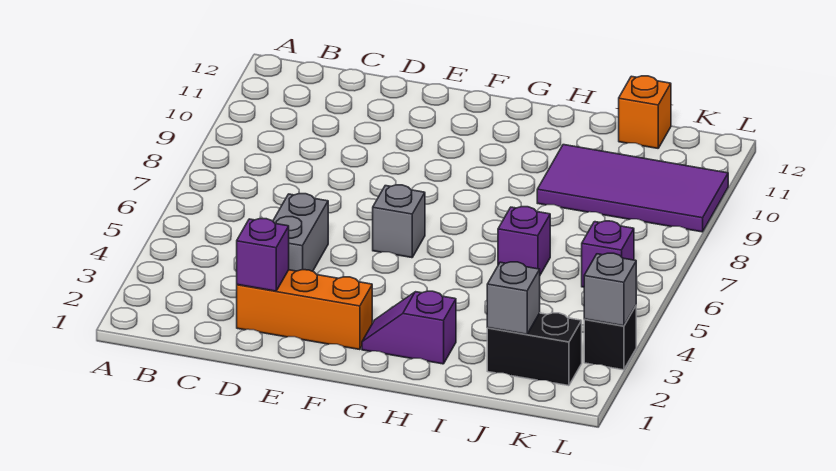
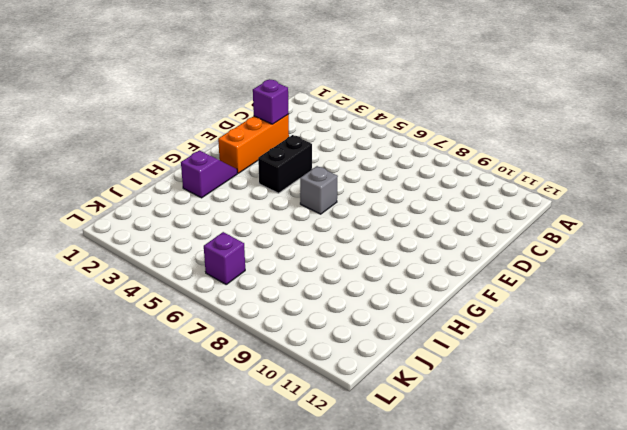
black 1x2 brick [258,135,312,193] -> black 1x2 brick moved to [487,313,582,386]
none -> grey 1x2 brick [273,194,328,271]
none -> purple 1x1 brick [498,207,550,275]
none -> purple 2x4 tile [537,145,728,232]

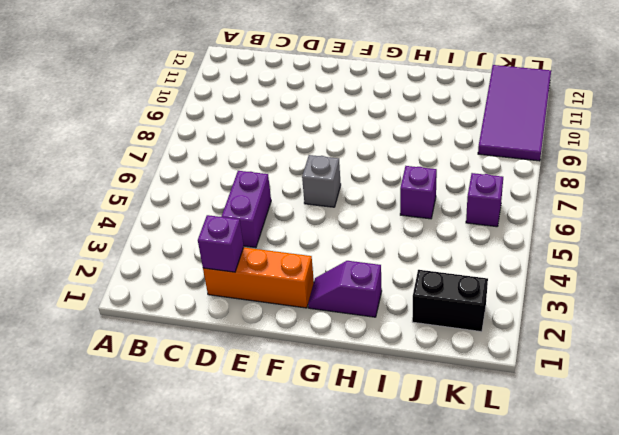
purple 1x2 brick [221,171,271,248] -> grey 1x2 brick [273,194,328,271]
purple 2x4 tile [478,65,551,161] -> purple 2x4 tile turned to [537,145,728,232]
none -> orange 1x1 brick [619,76,671,148]
none -> black 1x1 brick [584,306,636,370]
none -> grey 1x1 brick [487,262,540,334]

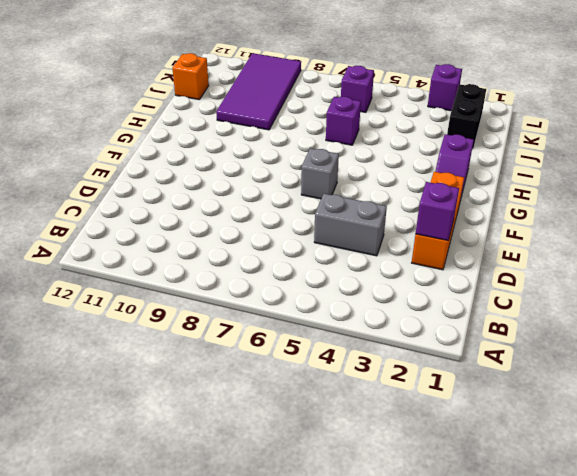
purple 1x1 brick [428,64,462,111] -> black 1x1 brick [584,306,636,370]
none -> grey 1x1 brick [487,262,540,334]
none -> grey 1x1 brick [584,253,636,326]

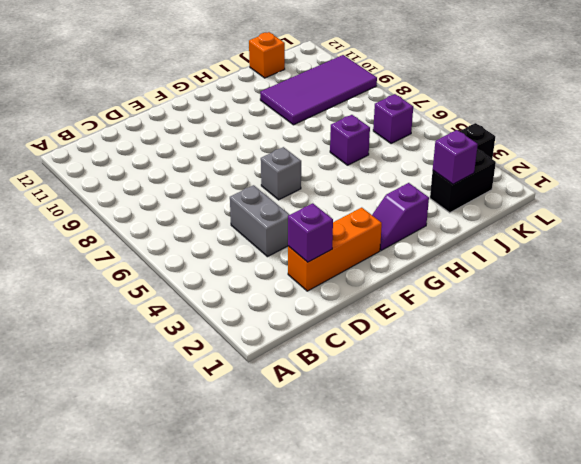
purple 1x1 brick [433,130,478,184] -> grey 1x1 brick [487,262,540,334]
none -> grey 1x1 brick [584,253,636,326]

